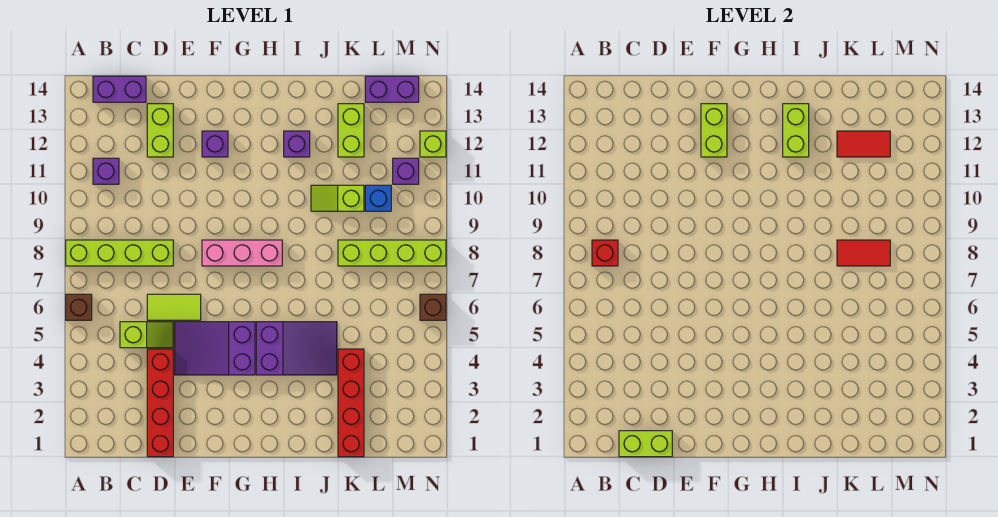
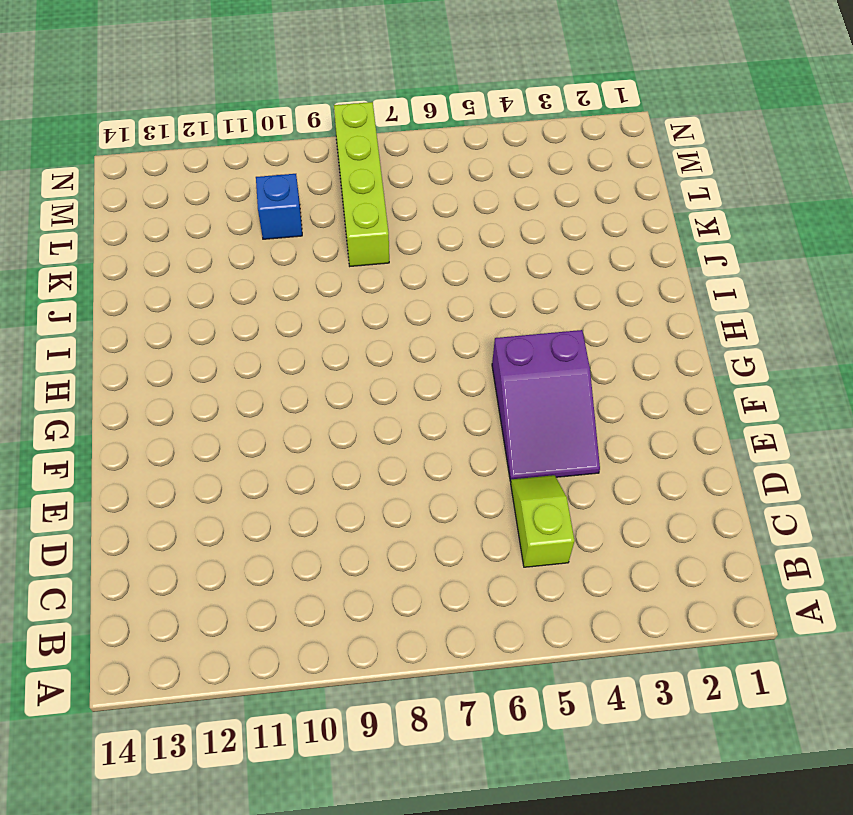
none -> brown 1x1 brick [66,294,92,320]
none -> lime 1x4 brick [66,240,173,266]
none -> purple 1x1 brick [93,158,119,184]

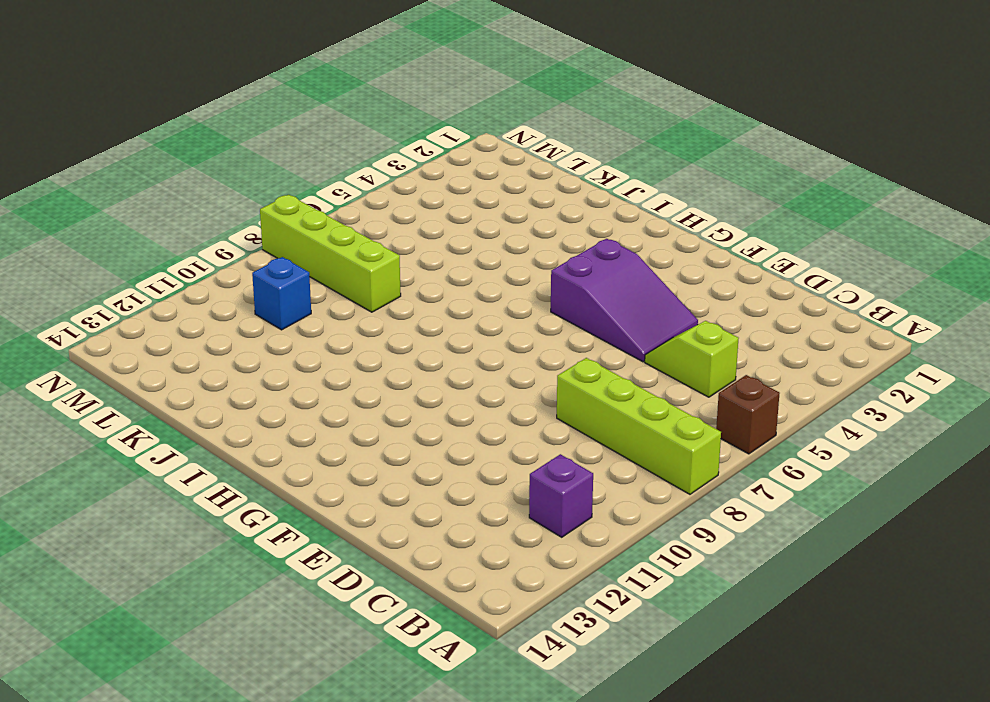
none -> purple 1x2 brick [93,76,146,102]
none -> red 1x4 brick [147,349,173,457]
none -> lime 1x2 tile [147,294,201,320]

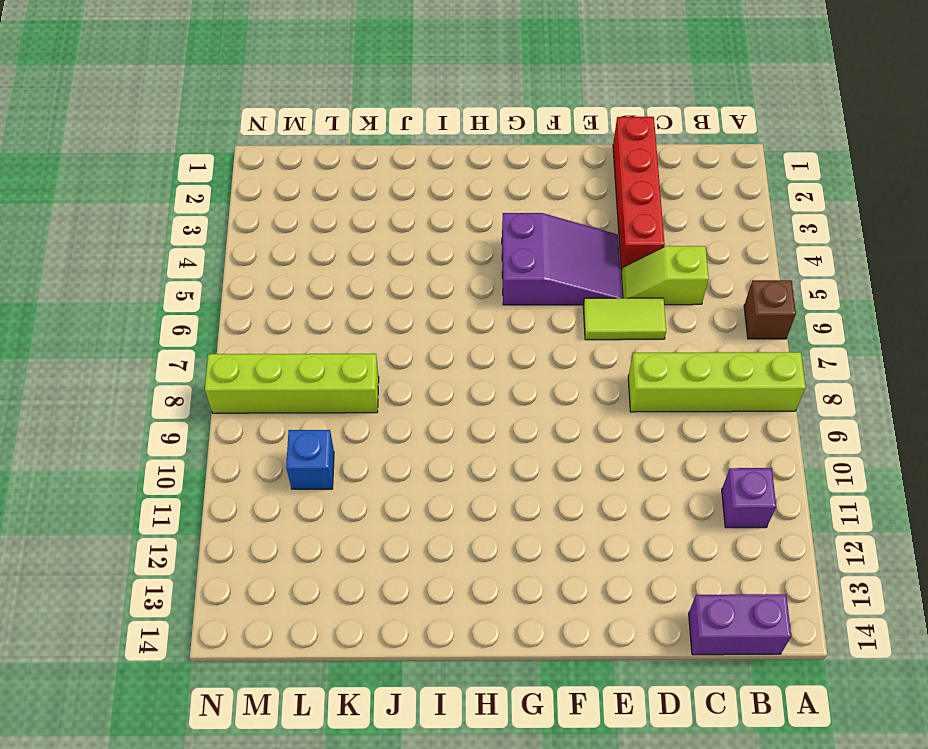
none -> lime 1x2 brick [147,104,173,157]
none -> pink 1x3 brick [202,240,282,266]
none -> purple 1x1 brick [202,131,228,157]

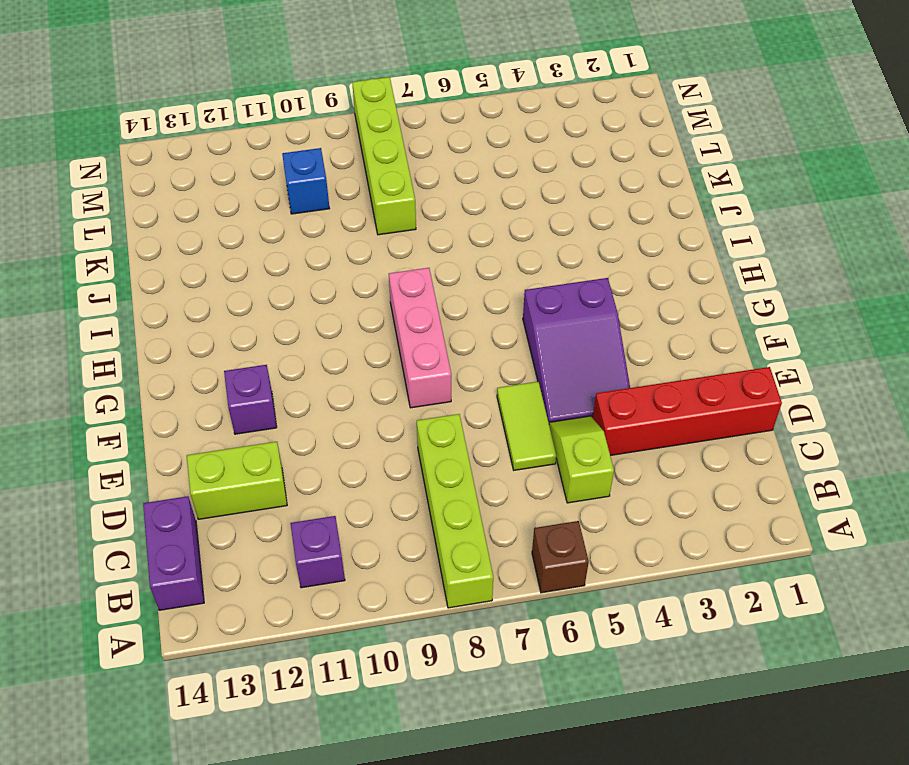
none -> purple 2x3 slope [256,322,337,375]
none -> purple 1x1 brick [284,131,310,157]
none -> lime 1x2 slope [311,185,364,211]

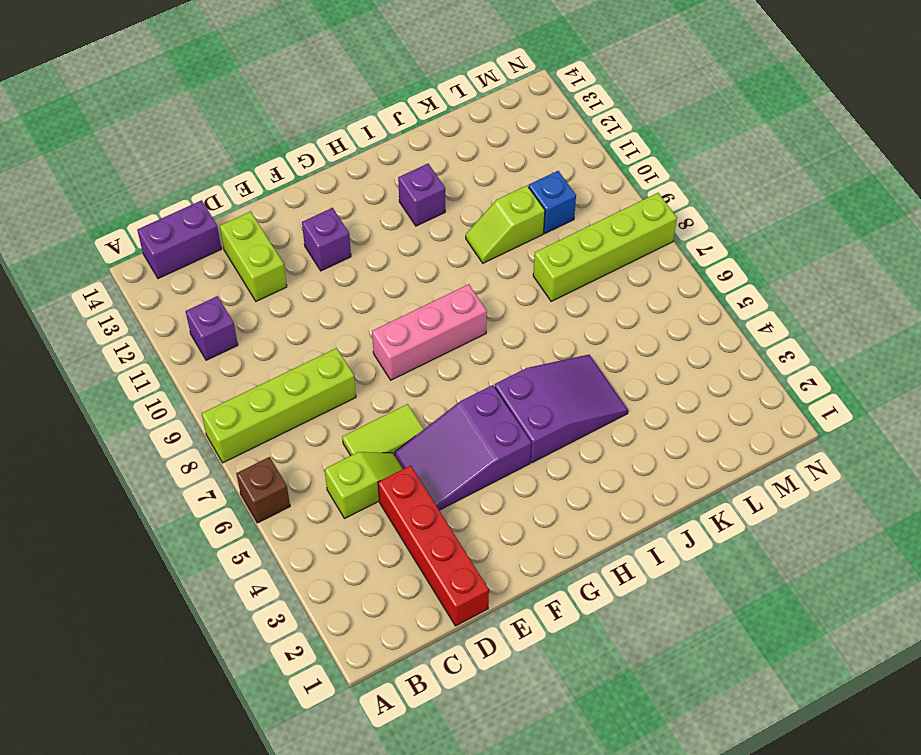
none -> red 1x4 brick [338,349,364,457]
none -> lime 1x2 brick [338,104,364,157]
none -> purple 1x2 brick [365,76,419,102]

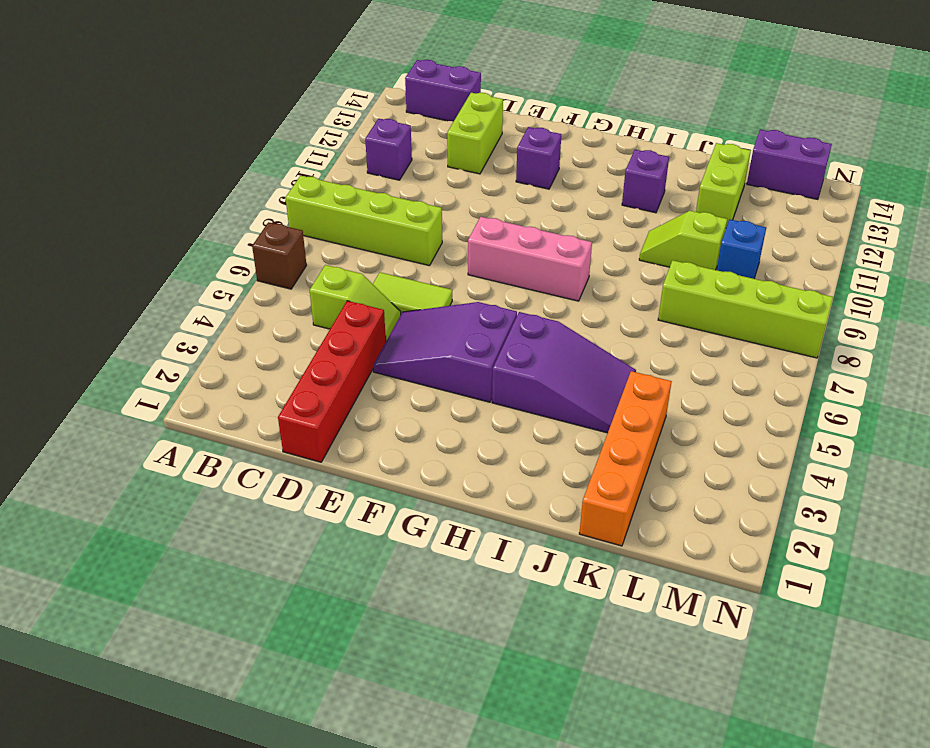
orange 1x4 brick [579,371,672,546] -> red 1x4 brick [338,349,364,457]
none -> purple 1x1 brick [393,158,419,184]
none -> brown 1x1 brick [420,294,446,320]
none -> lime 1x1 brick [420,131,446,157]

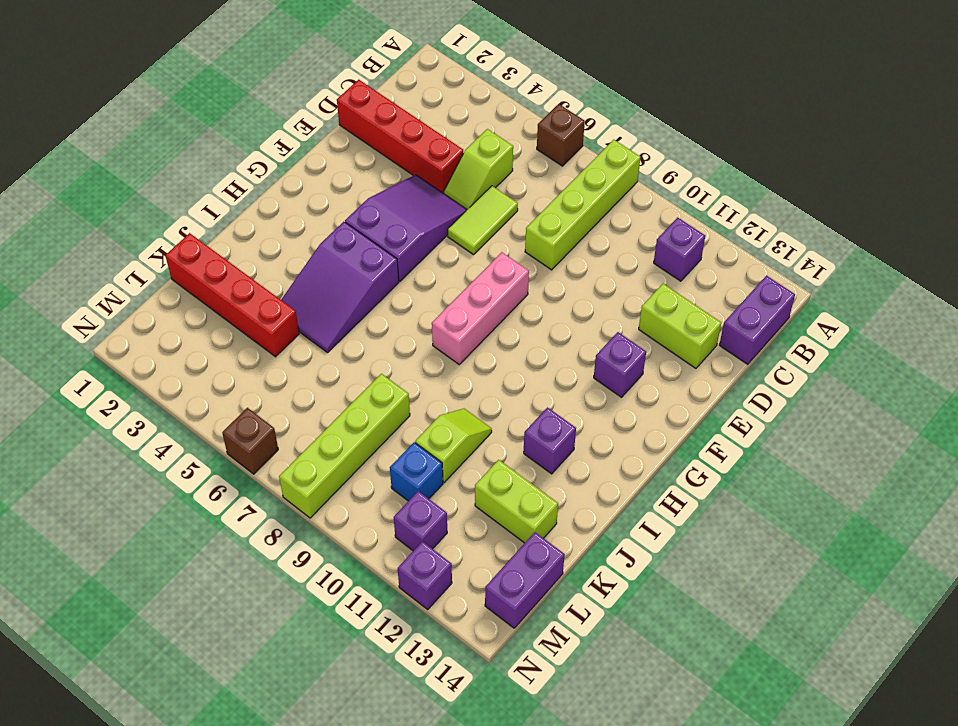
purple 1x1 brick [398,541,452,609] -> lime 1x1 brick [420,131,446,157]
none -> red 1x1 brick [592,240,618,266]
none -> lime 1x2 brick [619,431,672,457]
none -> lime 1x2 brick [701,104,727,157]

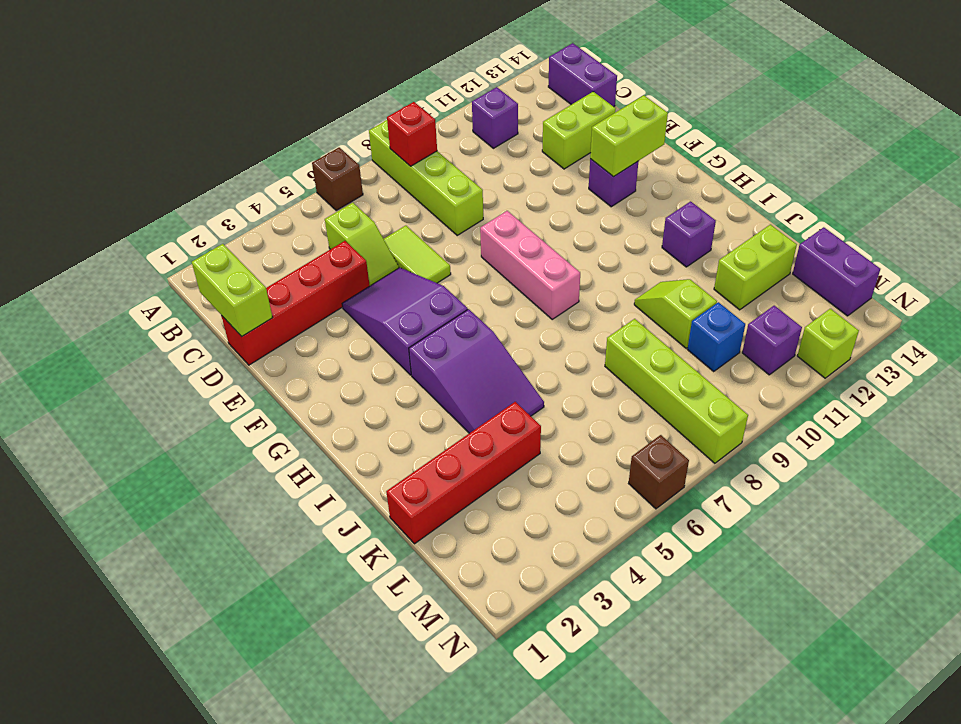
none -> lime 1x2 brick [783,104,809,157]
none -> red 1x2 tile [837,240,890,266]
none -> red 1x2 tile [837,131,890,157]

